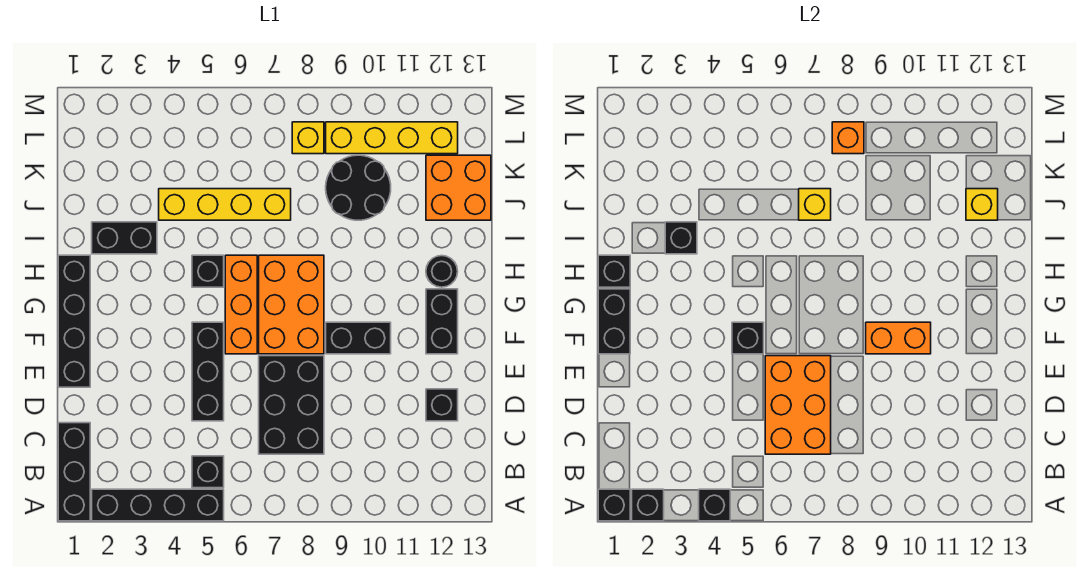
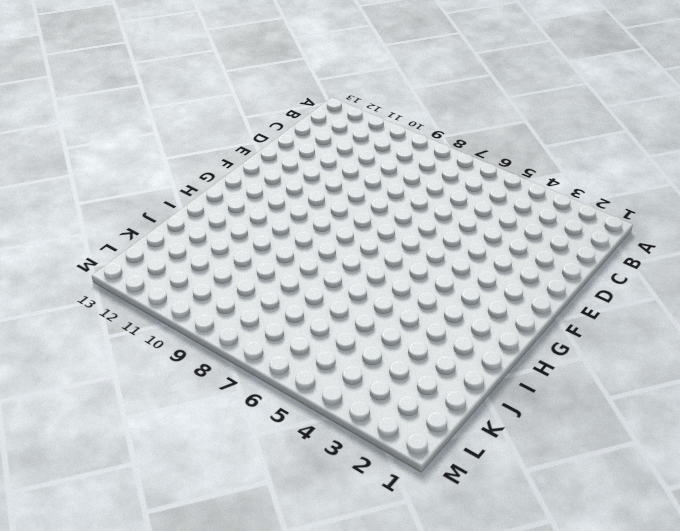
none -> black 1x3 brick [58,423,90,521]
none -> black 1x4 brick [92,489,224,521]
none -> black 1x1 brick [192,456,224,488]
none -> black 2x3 brick [259,356,324,454]

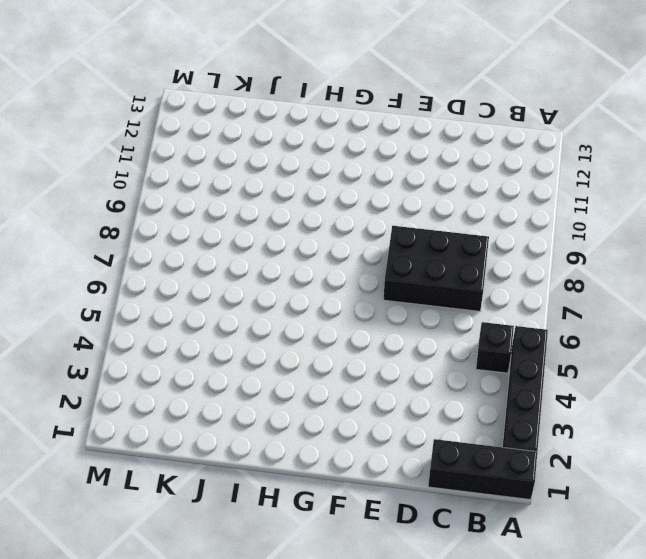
none -> black 1x3 brick [192,322,224,421]
none -> black 1x1 brick [426,389,458,421]
none -> black 1x4 brick [58,255,90,387]
none -> orange 1x3 brick [225,255,257,354]

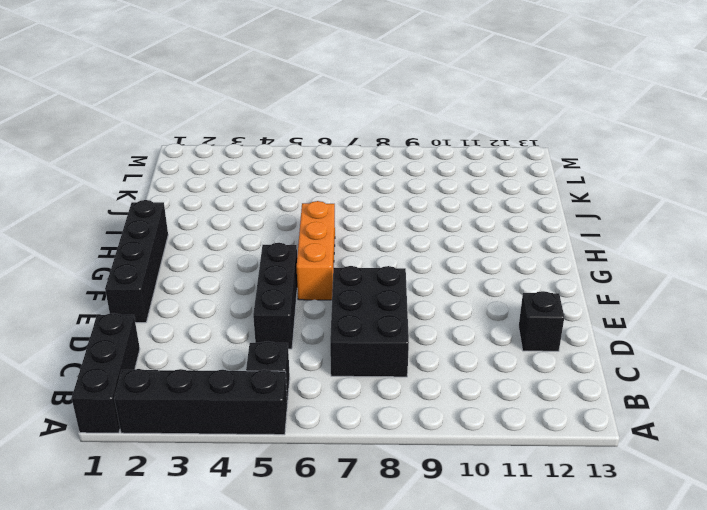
none -> orange 2x3 brick [259,255,324,354]
none -> black 1x2 brick [326,322,391,354]
none -> black 1x2 brick [426,289,458,354]
none -> black 1x1 brick [192,255,224,287]

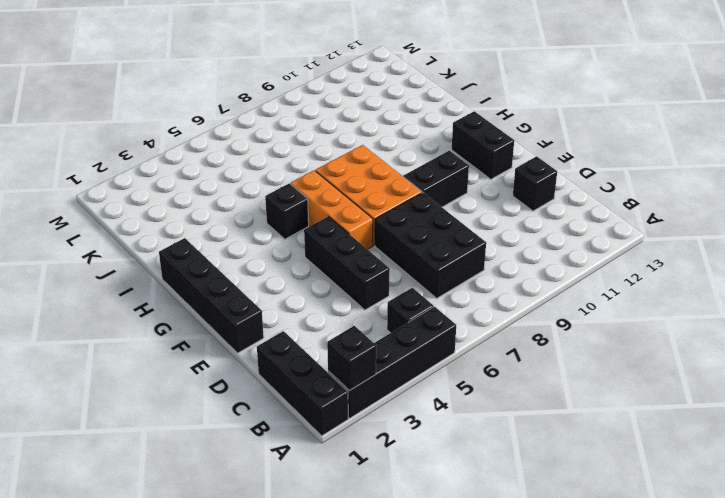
none -> black 1x1 round brick [426,256,458,287]
none -> black 1x2 brick [92,222,157,254]
none -> yellow 1x4 brick [159,189,291,220]
none -> black 2x2 round brick [326,155,391,220]

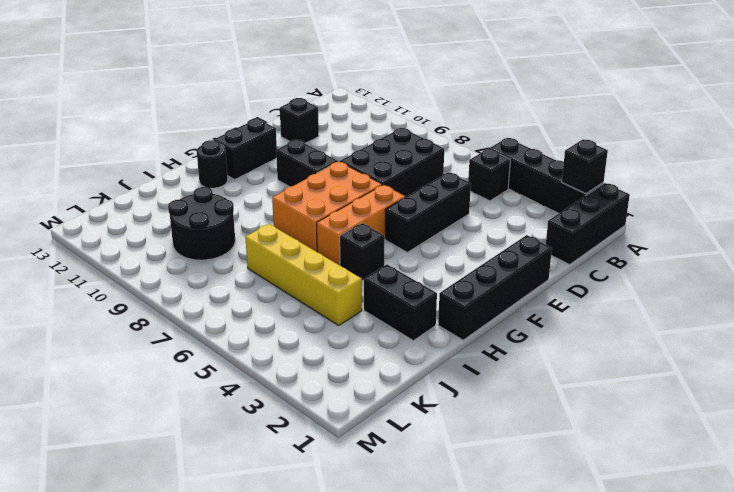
none -> orange 2x2 brick [426,155,491,220]
none -> yellow 1x1 brick [292,122,324,154]
none -> yellow 1x4 brick [326,122,458,154]
none -> black 1x1 brick [598,489,630,521]

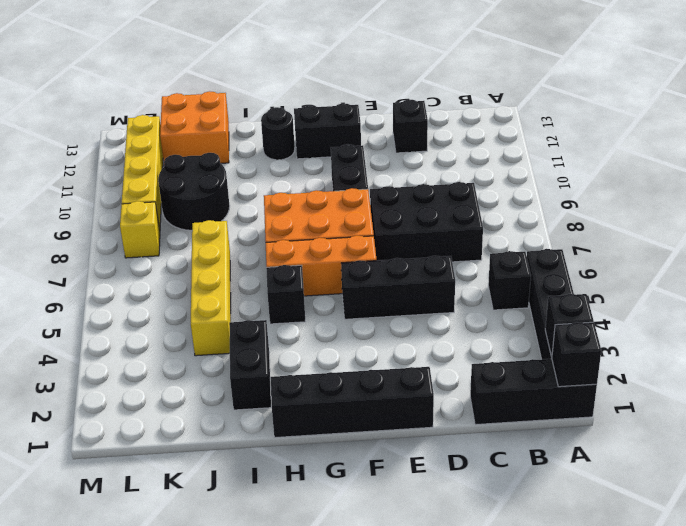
none -> black 1x1 brick [699,489,730,521]
none -> orange 2x3 brick [765,356,831,454]
none -> black 1x2 brick [598,289,630,354]
none -> black 1x1 brick [732,322,764,354]

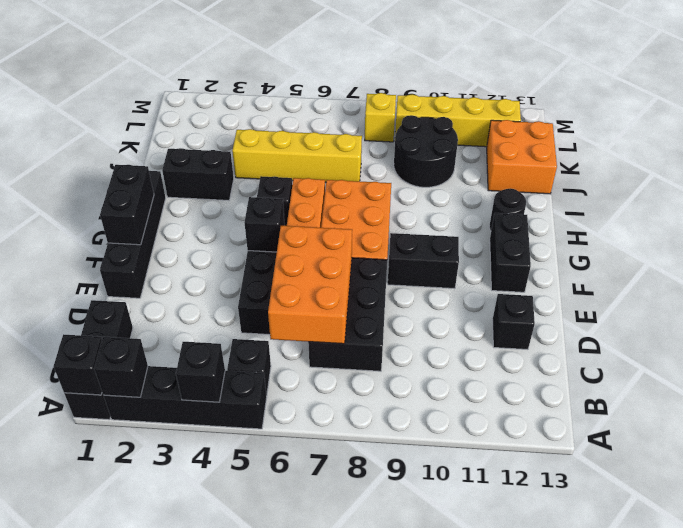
none -> orange 1x2 brick [866,322,931,354]
none -> black 1x1 brick [598,255,630,287]
none -> black 1x1 brick [665,222,697,254]
none -> yellow 1x1 brick [799,189,831,220]

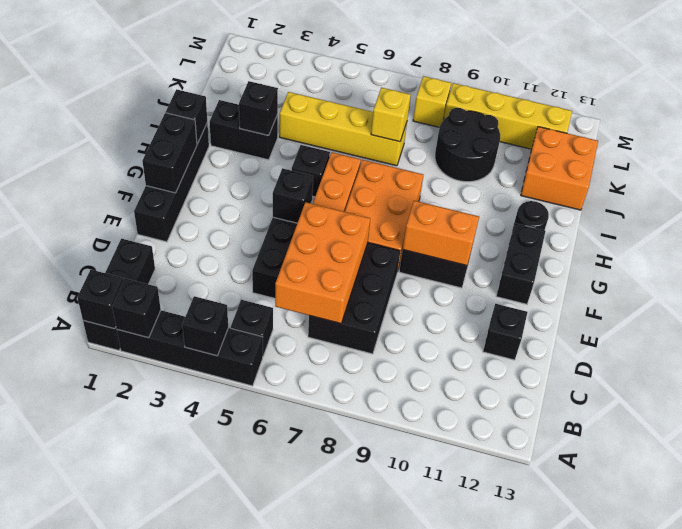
none -> yellow 1x1 brick [966,189,998,220]
none -> orange 1x1 brick [832,122,864,154]

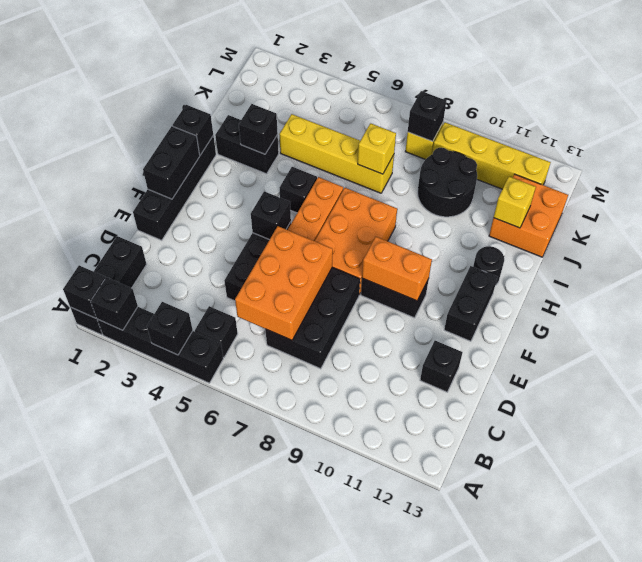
black 1x1 brick [408,91,446,141] -> orange 1x1 brick [832,122,864,154]

